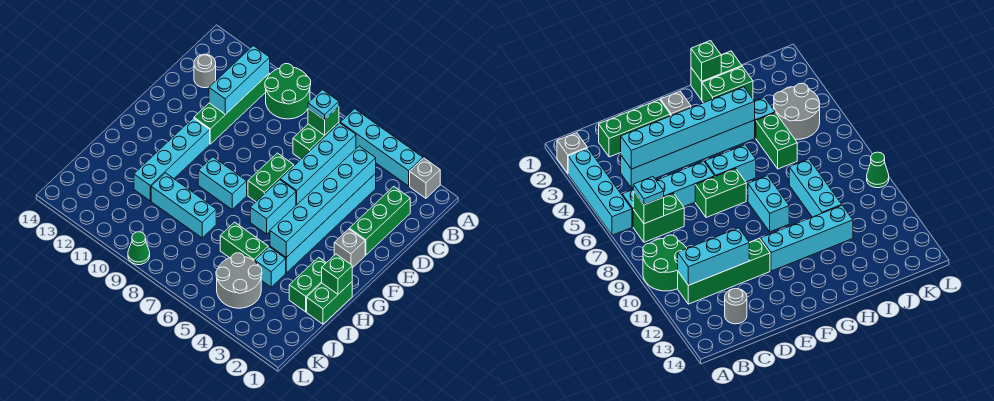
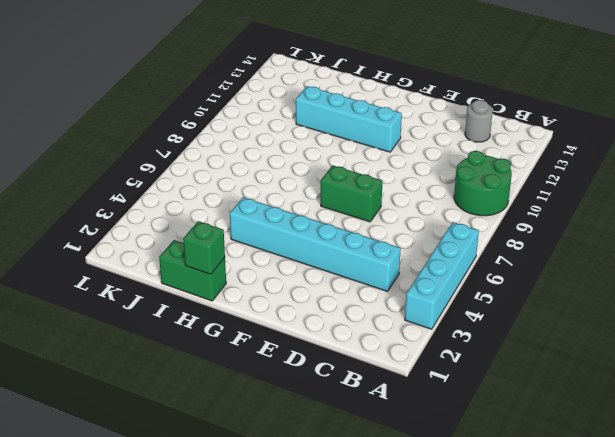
none -> grey 1x1 brick [410,158,440,198]
none -> cyan 1x4 brick [280,123,356,205]
none -> green 1x2 brick [293,122,339,159]

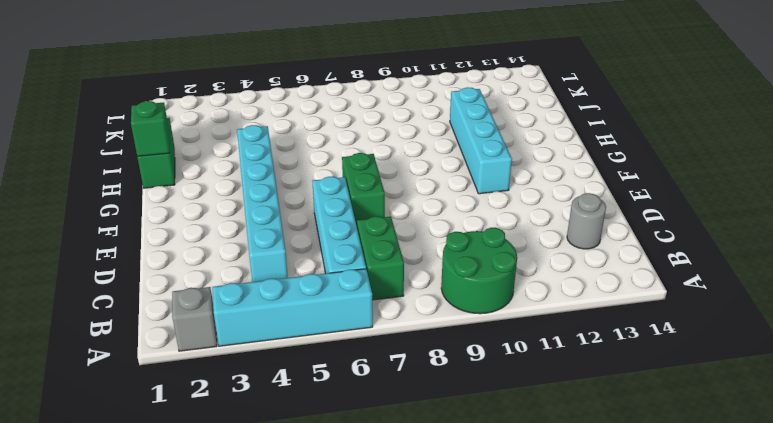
none -> green 1x4 brick [194,73,270,144]
none -> green 1x3 brick [349,187,410,255]
none -> grey 1x1 brick [334,229,365,268]

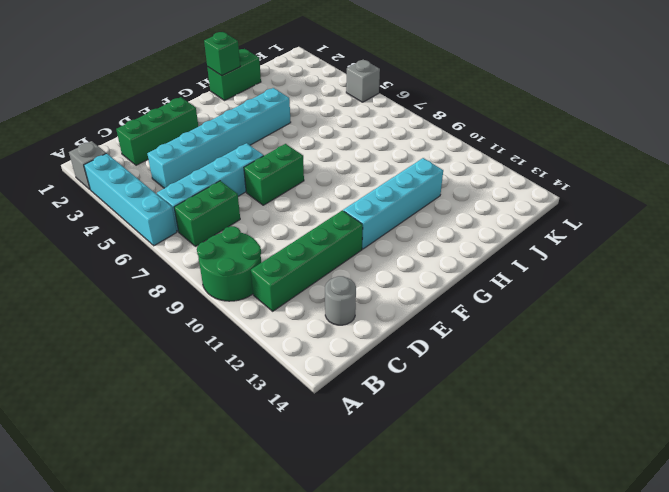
grey 1x1 brick [346,60,380,102] -> grey 1x1 brick moved to [334,229,365,268]
none -> cyan 1x2 brick [250,180,296,234]
none -> cyan 1x2 brick [198,157,247,209]
none -> green 1x2 brick [289,257,326,312]

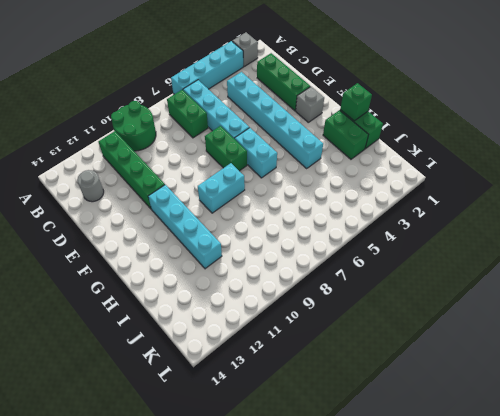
none -> cyan 1x1 brick [255,247,286,287]
none -> green 1x2 brick [220,222,268,261]
none -> cyan 1x3 brick [151,173,216,238]

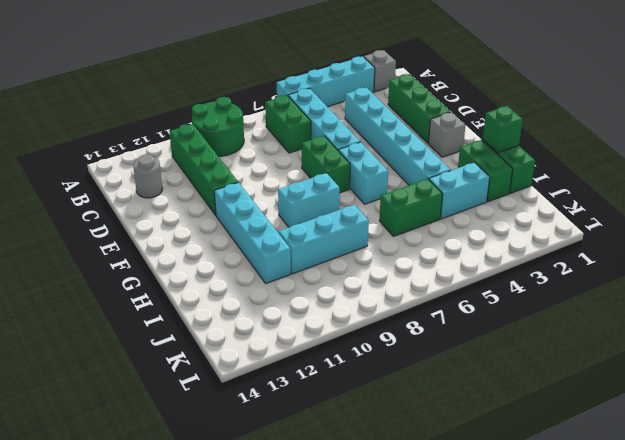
cyan 1x2 brick [429,162,490,219] -> cyan 1x1 brick [255,247,286,287]
none -> grey 2x2 round brick [216,253,262,308]
none -> green 1x1 cone [128,232,150,265]
none -> green 1x1 brick [308,107,339,135]

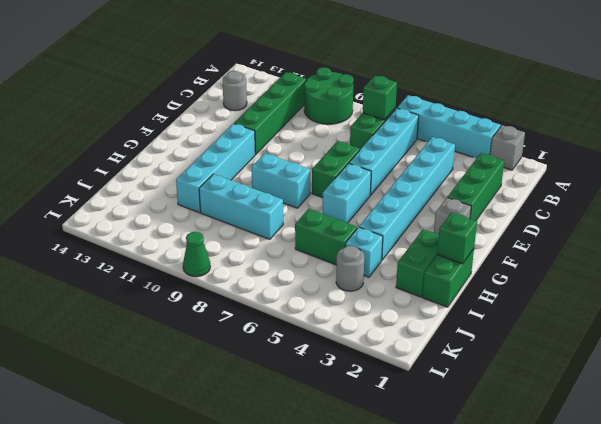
grey 1x1 round brick [336,246,364,291] -> grey 2x2 round brick [216,253,262,308]
none -> cyan 1x3 brick [209,46,270,115]
none -> cyan 1x6 brick [270,146,376,257]
none -> cyan 1x1 plate [308,90,339,120]

